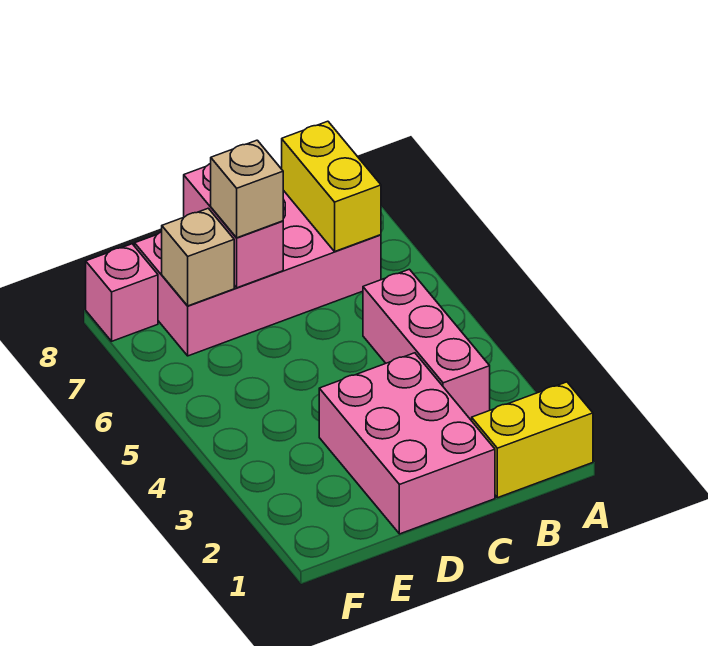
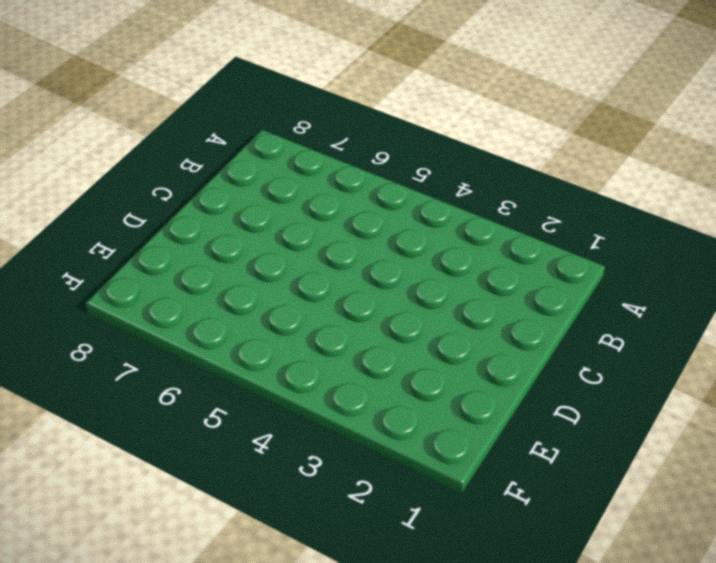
none -> yellow 1x2 brick [472,382,593,498]
none -> pink 1x3 brick [363,269,490,421]

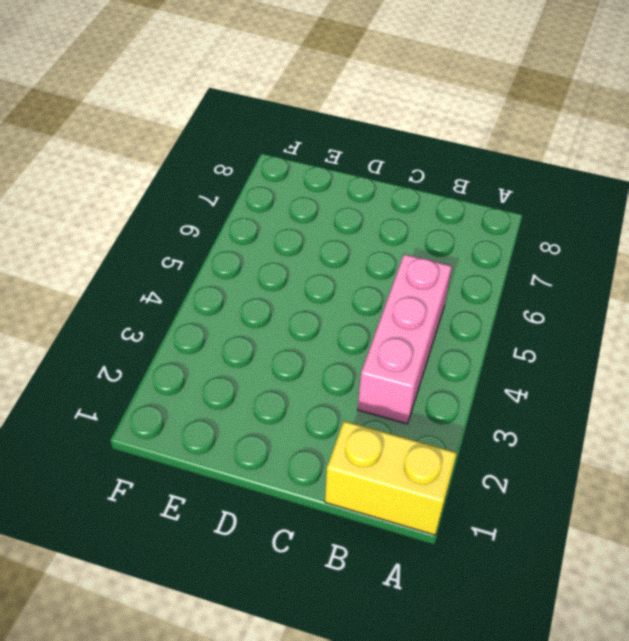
none -> pink 2x4 brick [135,190,381,356]
none -> pink 2x3 brick [319,353,495,534]

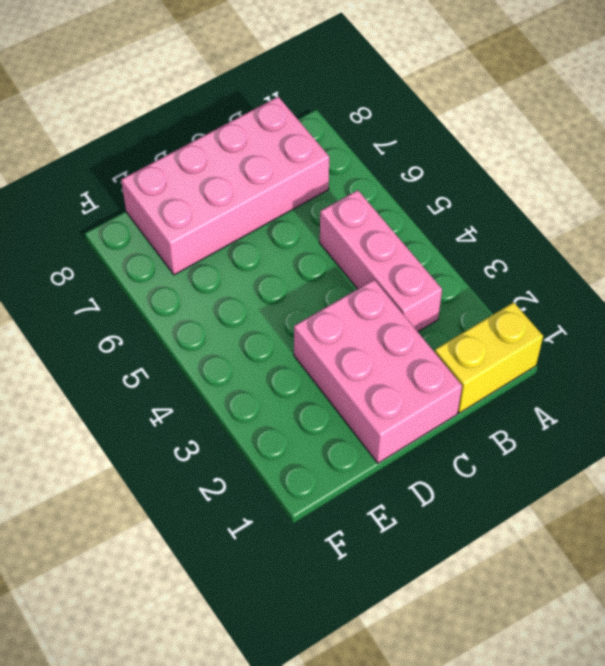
none -> pink 1x1 brick [86,244,158,341]
none -> yellow 1x2 brick [282,121,381,251]

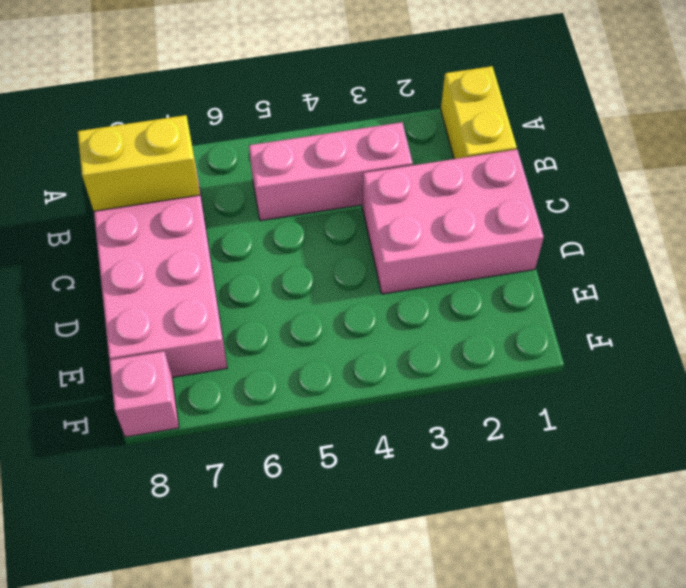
none -> pink 1x2 brick [184,164,283,288]
none -> tan 1x1 brick [162,208,234,306]

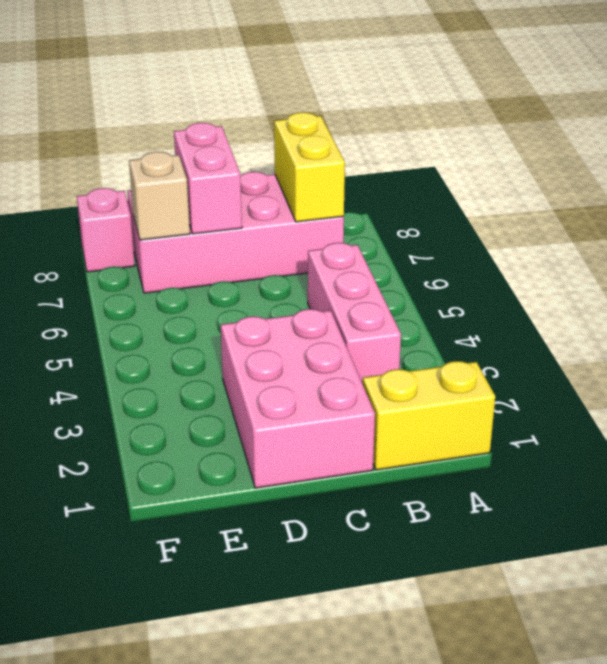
none -> tan 1x1 brick [211,140,283,238]

